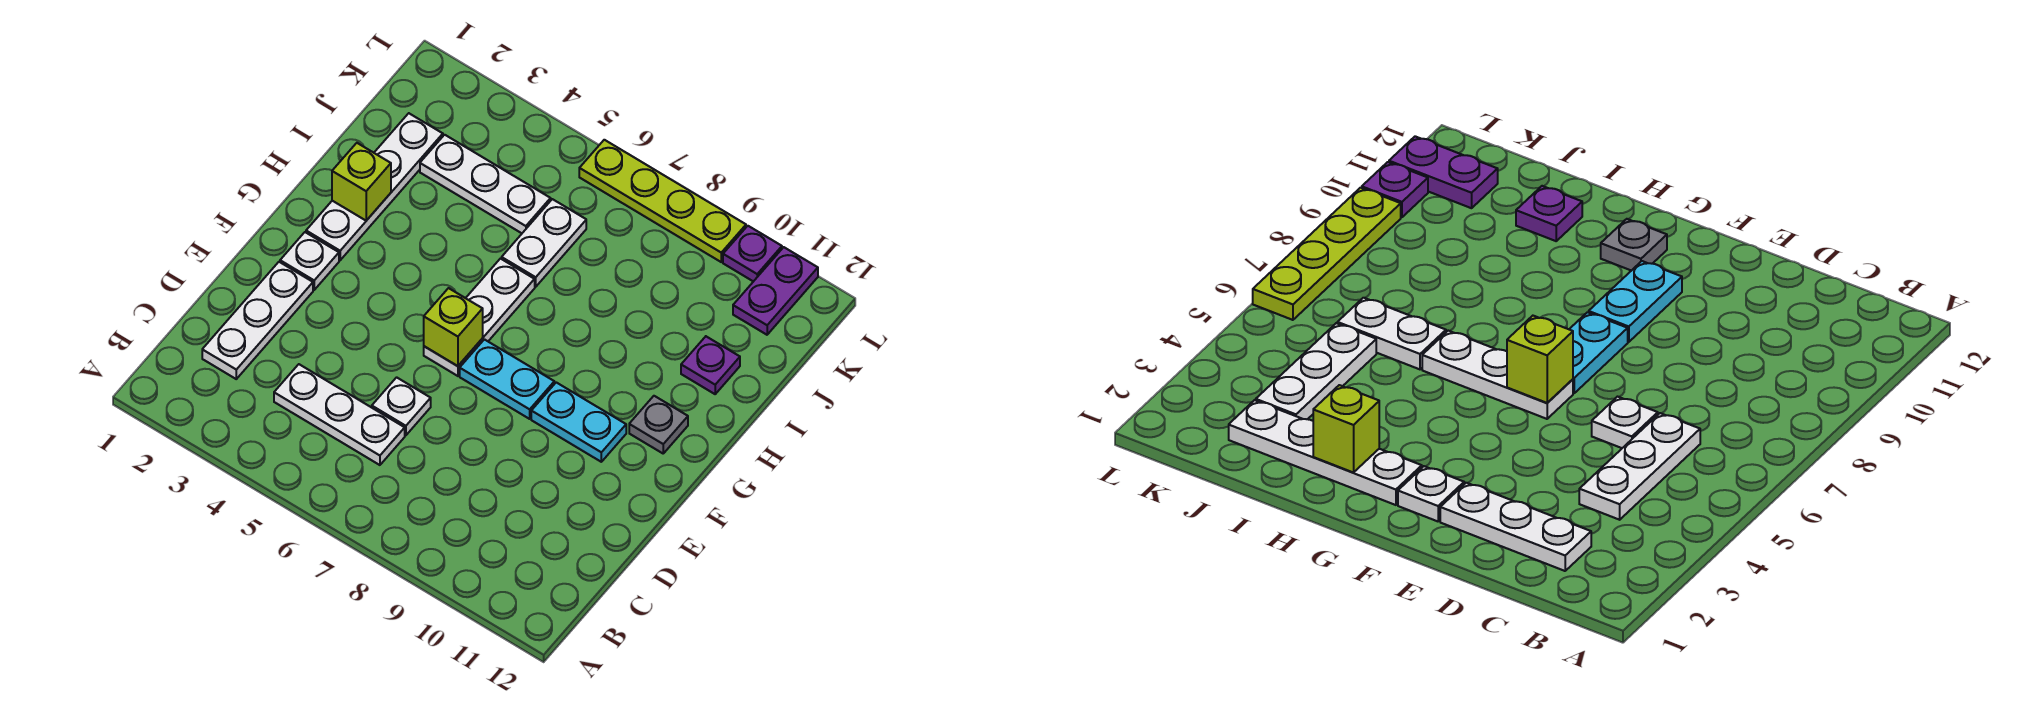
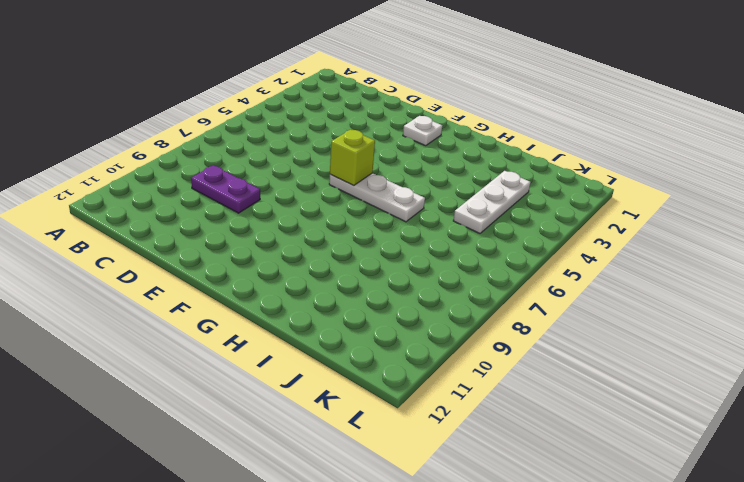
purple 1x2 plate [191,165,260,213] -> purple 1x2 plate moved to [733,247,818,335]
none -> white 1x3 plate [202,262,313,379]
none -> white 1x3 plate [274,364,405,465]
none -> white 1x1 plate [372,377,431,435]

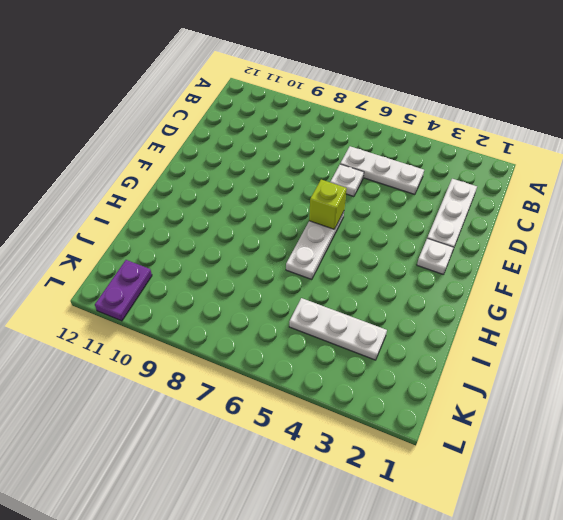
none -> cyan 1x2 plate [460,339,554,419]
none -> cyan 1x2 plate [531,382,626,462]
none -> white 1x4 plate [306,113,443,260]

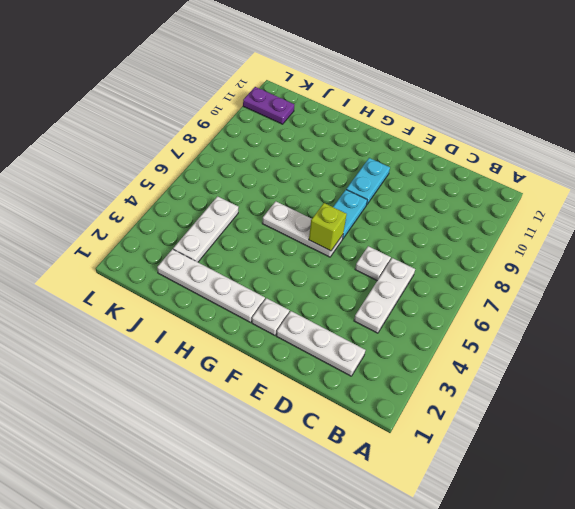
none -> grey 1x1 plate [629,396,688,453]
none -> white 1x2 plate [502,199,586,287]
none -> purple 1x1 plate [681,336,740,394]

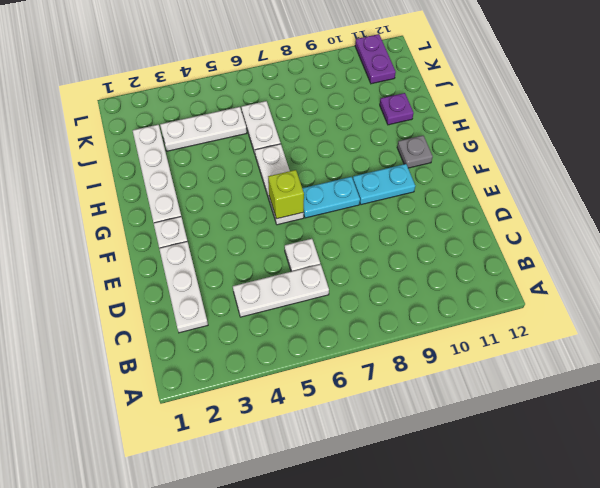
none -> lime 1x4 plate [579,140,746,262]
none -> purple 1x1 plate [723,226,782,281]
none -> lime 1x1 brick [332,143,391,221]

